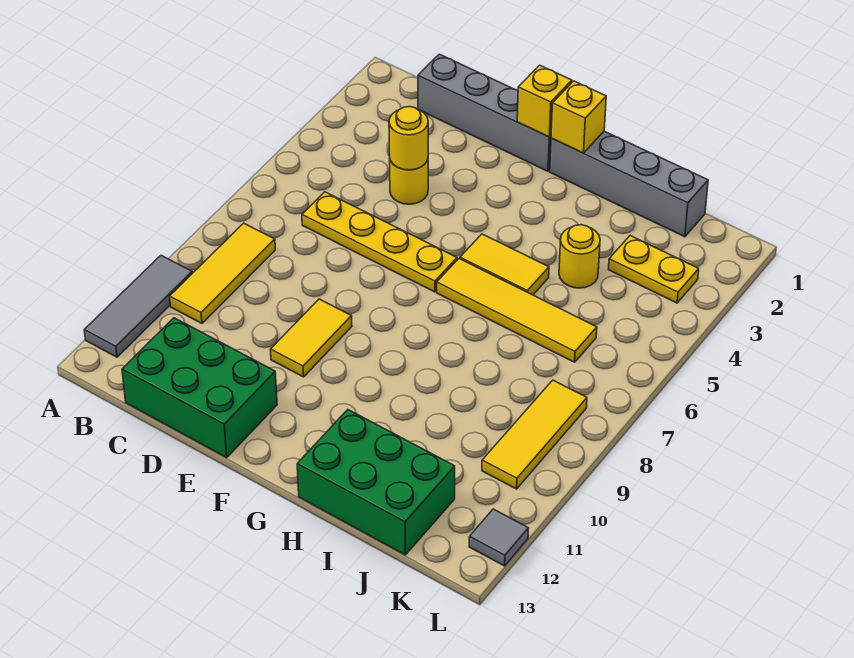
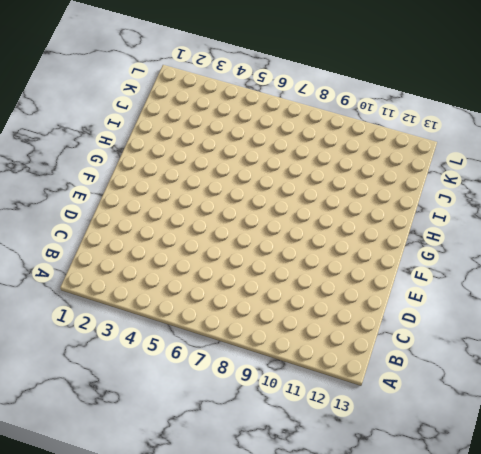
none -> grey 1x3 tile [84,255,192,357]
none -> yellow 1x3 tile [170,223,275,323]
none -> grey 1x4 brick [418,54,551,171]

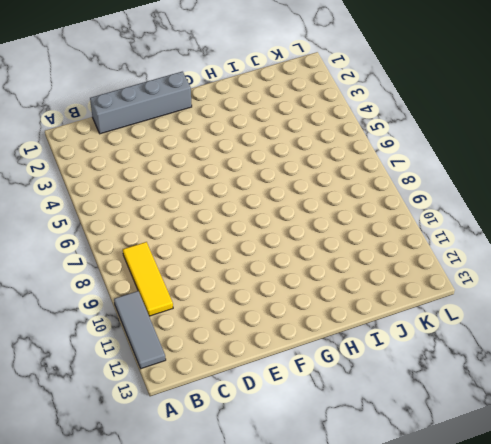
none -> yellow 1x4 plate [302,192,457,292]
none -> green 2x3 brick [122,318,277,458]
none -> yellow 1x1 round brick [390,160,428,204]

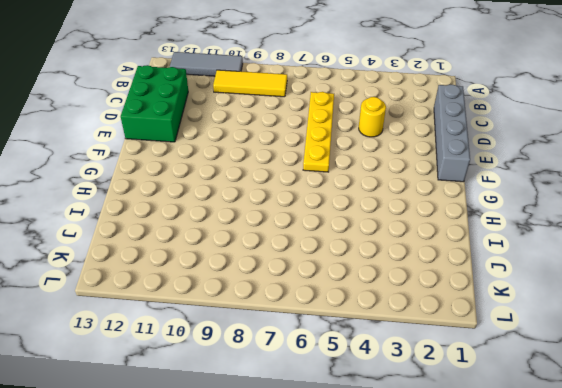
none -> yellow 1x2 tile [271,299,352,377]
none -> grey 1x4 brick [550,131,708,237]
none -> yellow 1x2 tile [460,234,549,295]

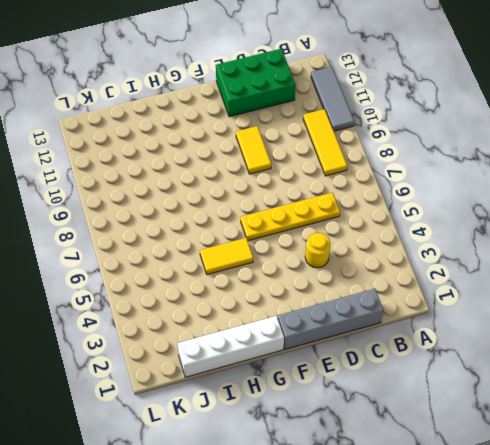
white 1x4 brick [177,316,284,377] -> grey 1x4 brick [550,131,708,237]
none -> yellow 1x4 tile [437,259,597,362]
none -> green 2x3 brick [297,410,455,555]
none -> yellow 1x1 round brick [559,225,600,288]

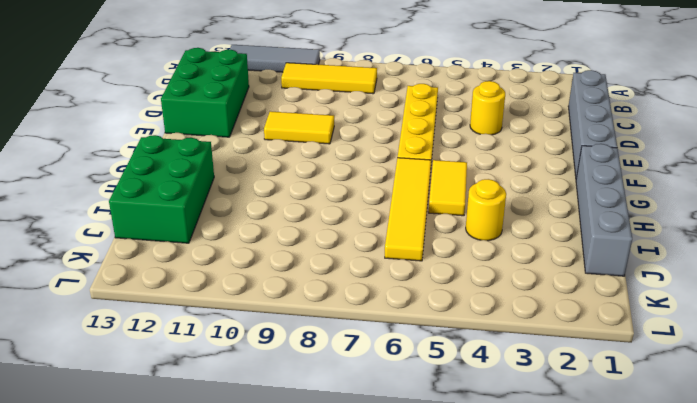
none -> yellow 1x2 plate [608,236,699,303]
none -> yellow 1x3 tile [482,380,587,489]
none -> grey 1x1 tile [469,509,528,566]

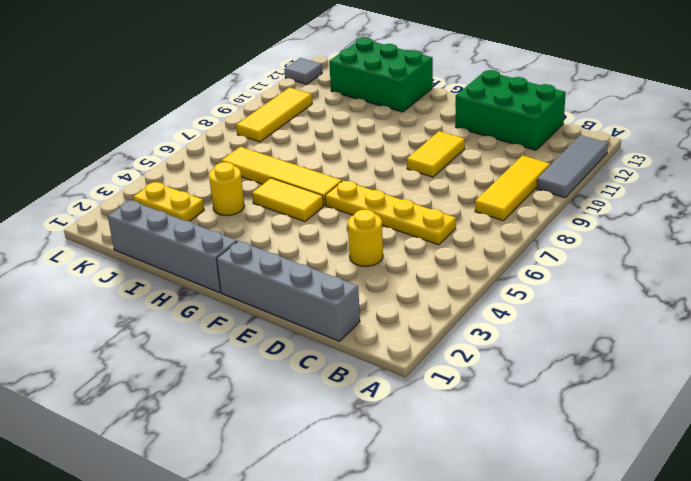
none -> yellow 1x1 round brick [389,107,428,170]
none -> yellow 1x1 brick [517,65,572,137]
none -> yellow 1x1 brick [551,81,606,153]

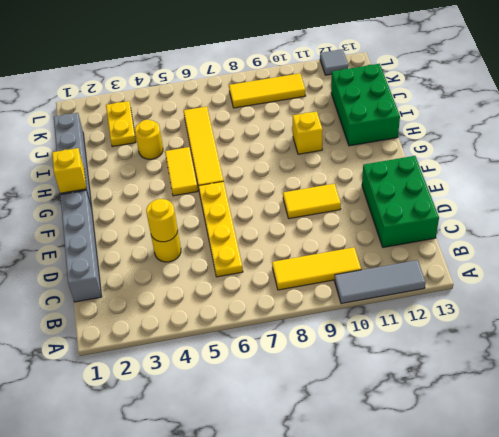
yellow 1x1 brick [293,111,323,154] -> yellow 1x1 brick moved to [517,65,572,137]

